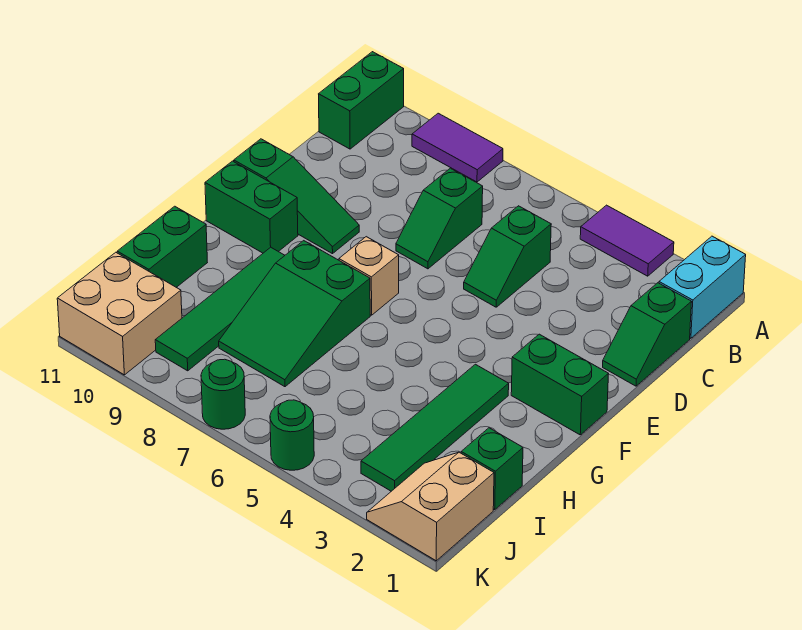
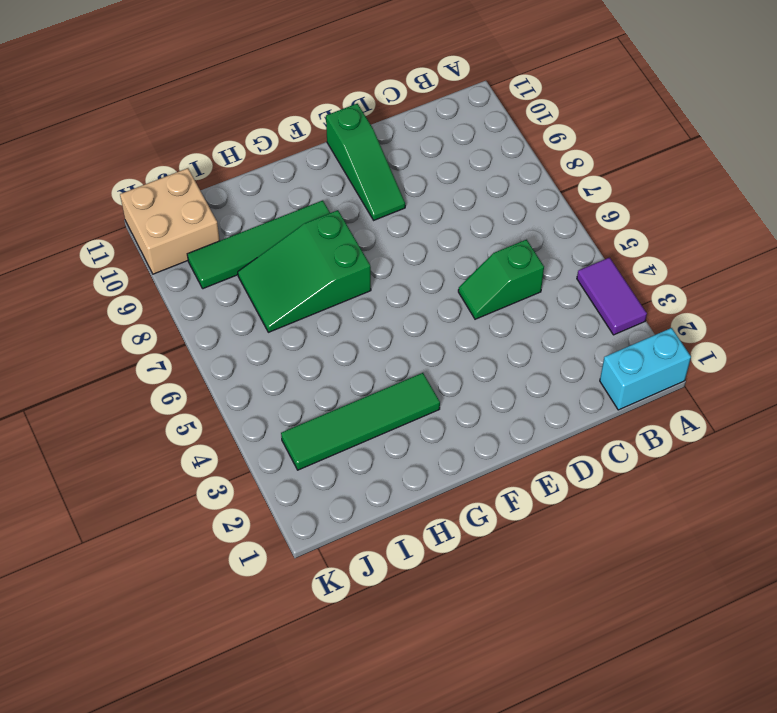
none -> purple 1x2 tile [412,113,503,182]
none -> green 1x2 brick [319,52,404,149]
none -> green 1x2 slope [603,283,692,386]

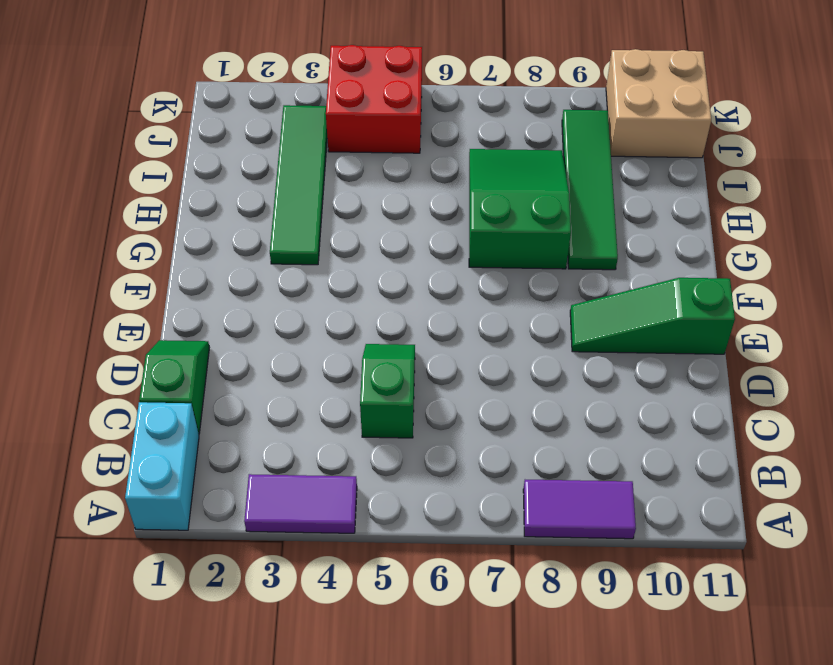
red 2x2 brick [326,45,422,153] -> green 1x1 round brick [270,400,314,470]
none -> green 1x2 brick [319,52,404,149]
none -> green 1x2 slope [396,168,483,269]
none -> green 1x2 brick [511,334,608,435]

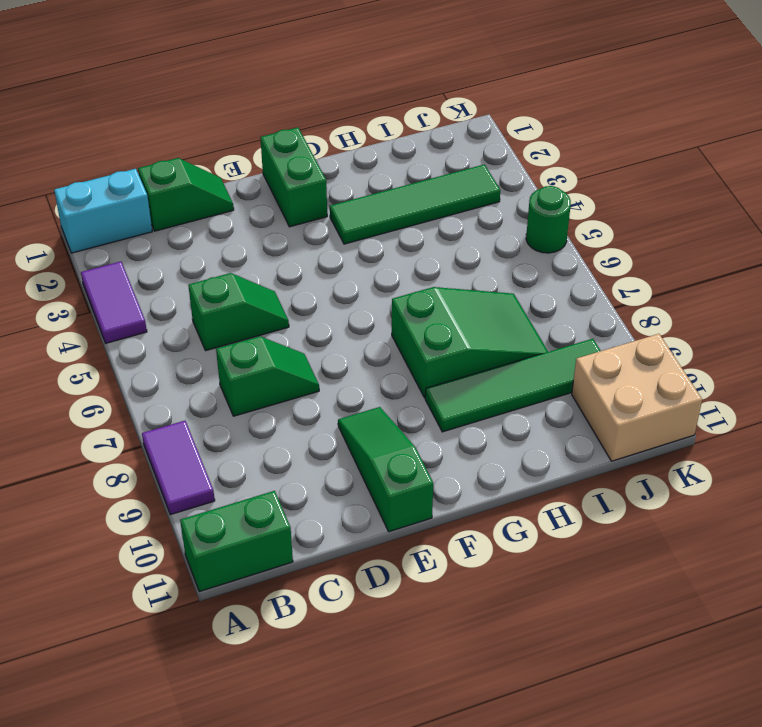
none -> tan 1x1 brick [339,237,399,315]
none -> green 1x2 brick [205,161,298,253]
none -> green 1x2 brick [117,206,207,287]

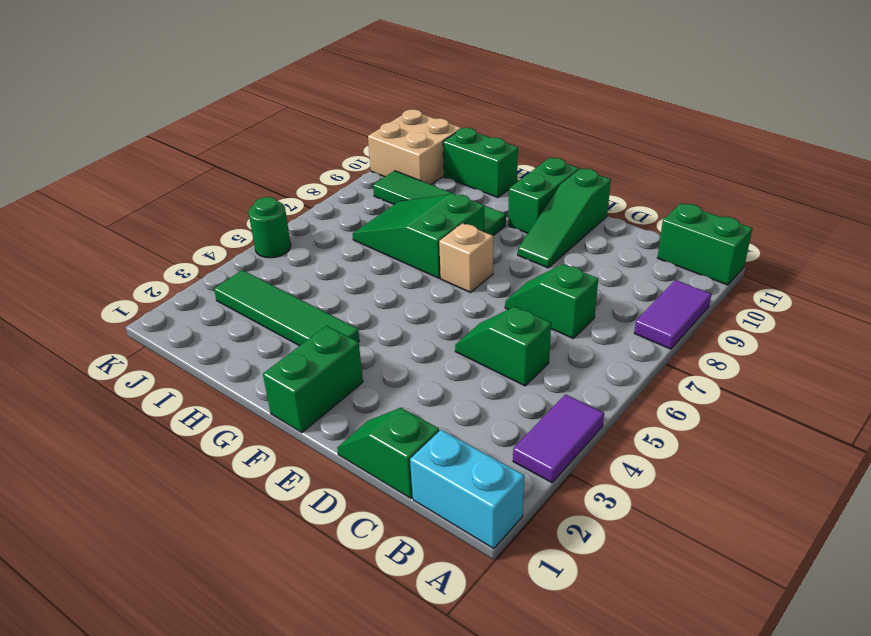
none -> green 1x1 brick [461,428,523,510]
none -> tan 2x2 slope [367,452,494,561]
none -> green 1x1 round brick [201,359,245,429]

